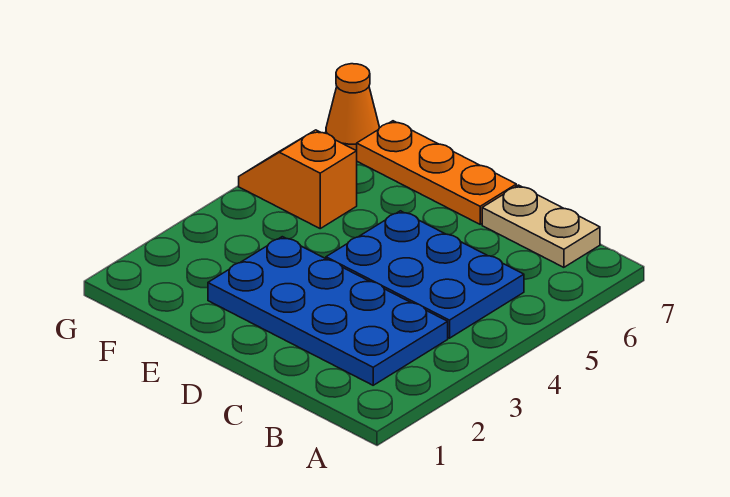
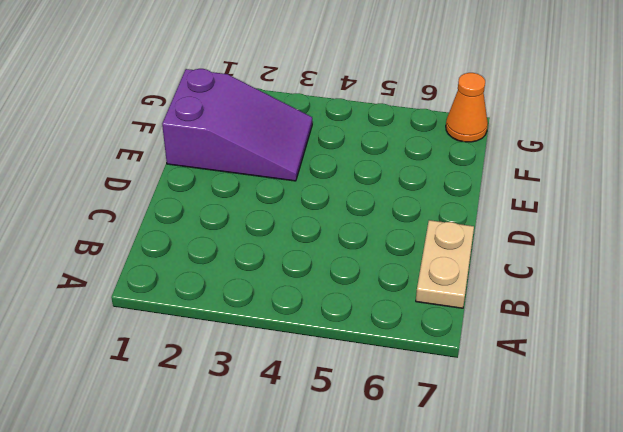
purple 2x3 slope [162,69,312,181] -> blue 2x4 plate [208,237,448,385]
none -> blue 2x3 plate [326,211,524,338]
none -> orange 1x3 plate [357,121,516,224]

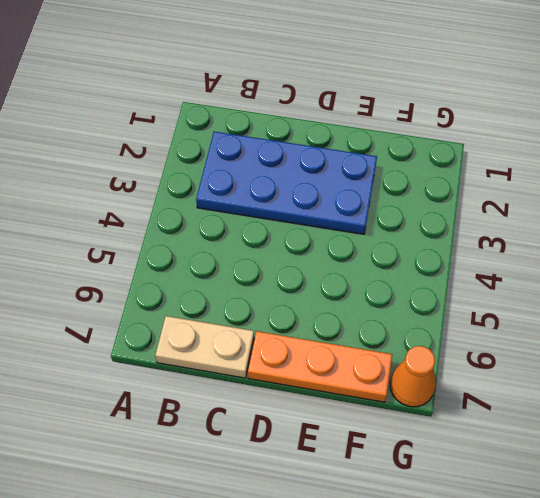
none -> blue 2x3 plate [326,211,524,338]
none -> orange 1x2 slope [239,130,357,228]

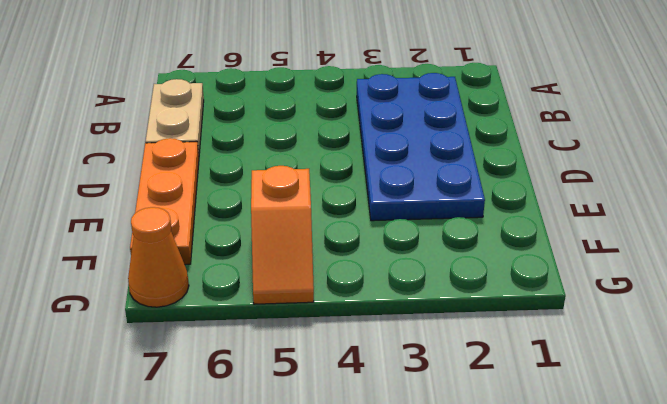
none -> blue 2x3 plate [326,211,524,338]

